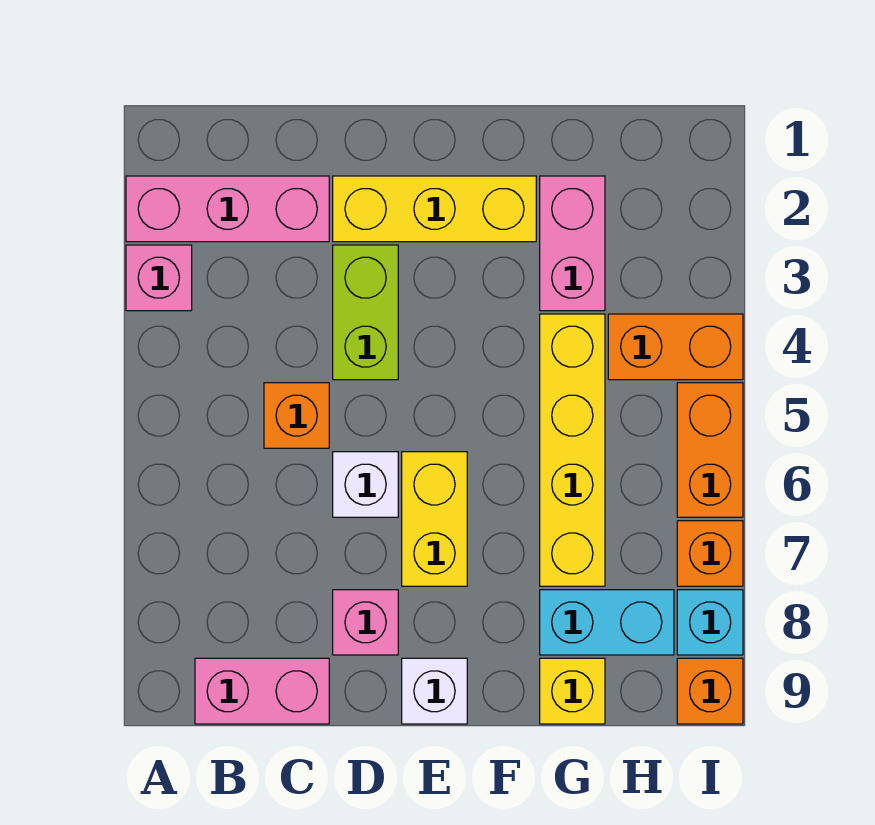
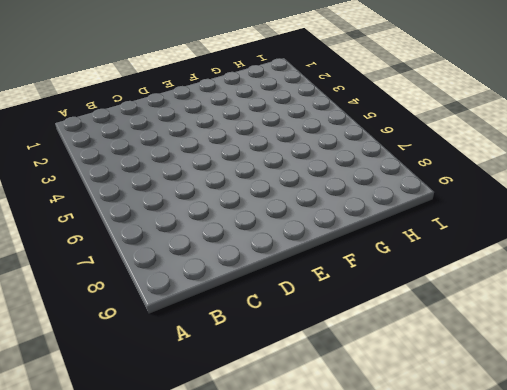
none -> pink 1x3 brick [126,176,329,242]
none -> pink 1x1 brick [126,245,192,311]
none -> pink 1x2 brick [195,658,329,724]

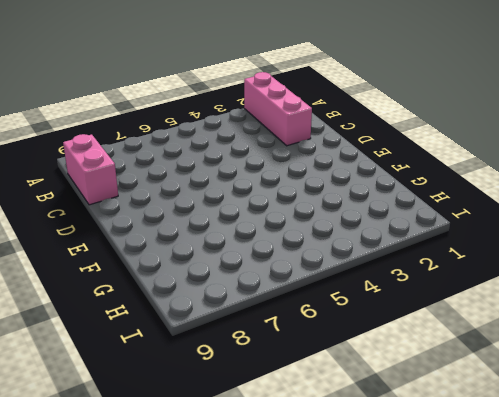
none -> pink 1x1 brick [126,245,192,311]
none -> orange 1x1 brick [264,383,329,448]
none -> yellow 1x3 brick [333,176,536,242]

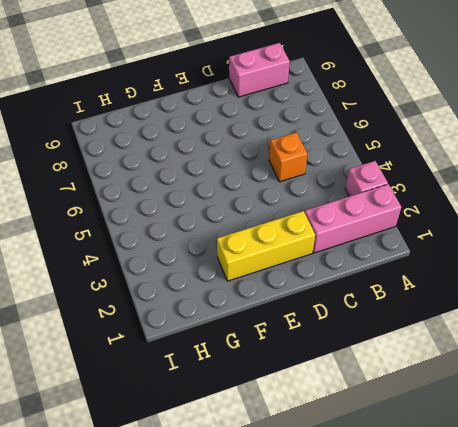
none -> lime 1x2 brick [333,245,398,380]
none -> white 1x1 brick [333,452,398,517]
none -> pink 1x1 brick [333,590,398,655]

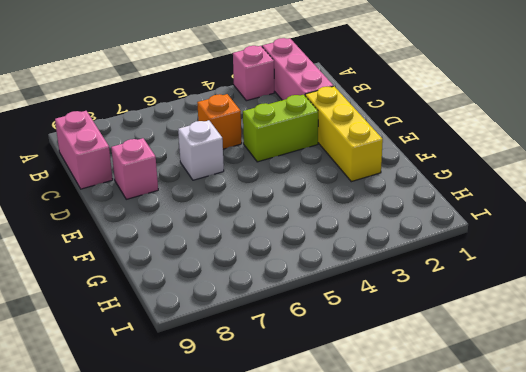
none -> yellow 1x2 brick [402,452,467,586]
none -> white 1x1 brick [402,658,467,724]
none -> pink 1x2 brick [540,176,605,311]

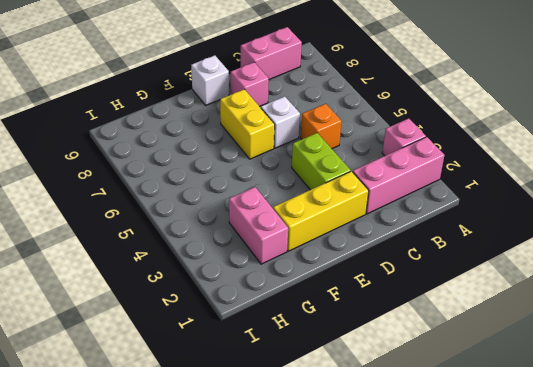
none -> yellow 1x4 brick [540,314,605,586]
none -> cyan 1x2 brick [540,590,674,655]
none -> yellow 1x1 brick [540,658,605,724]

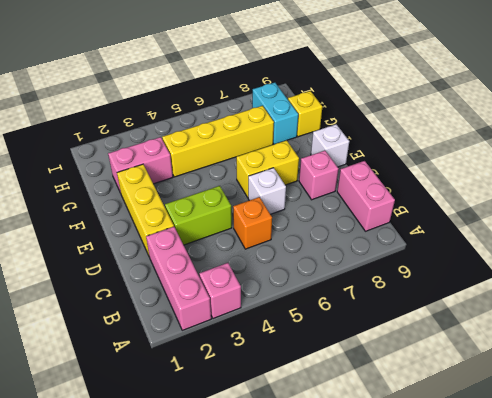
none -> orange 1x2 brick [608,314,743,380]
none -> orange 1x2 brick [677,383,743,517]
none -> orange 1x1 brick [677,521,743,586]

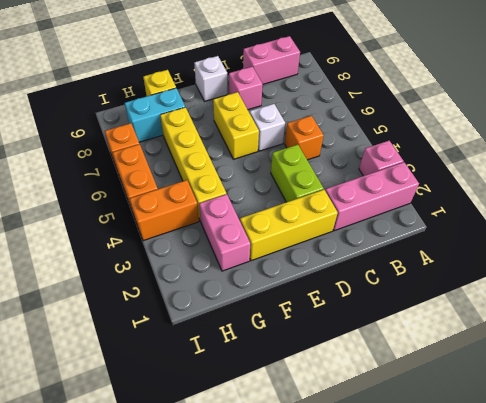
none -> cyan 1x1 brick [677,590,743,655]
none -> orange 1x1 brick [677,658,743,724]

